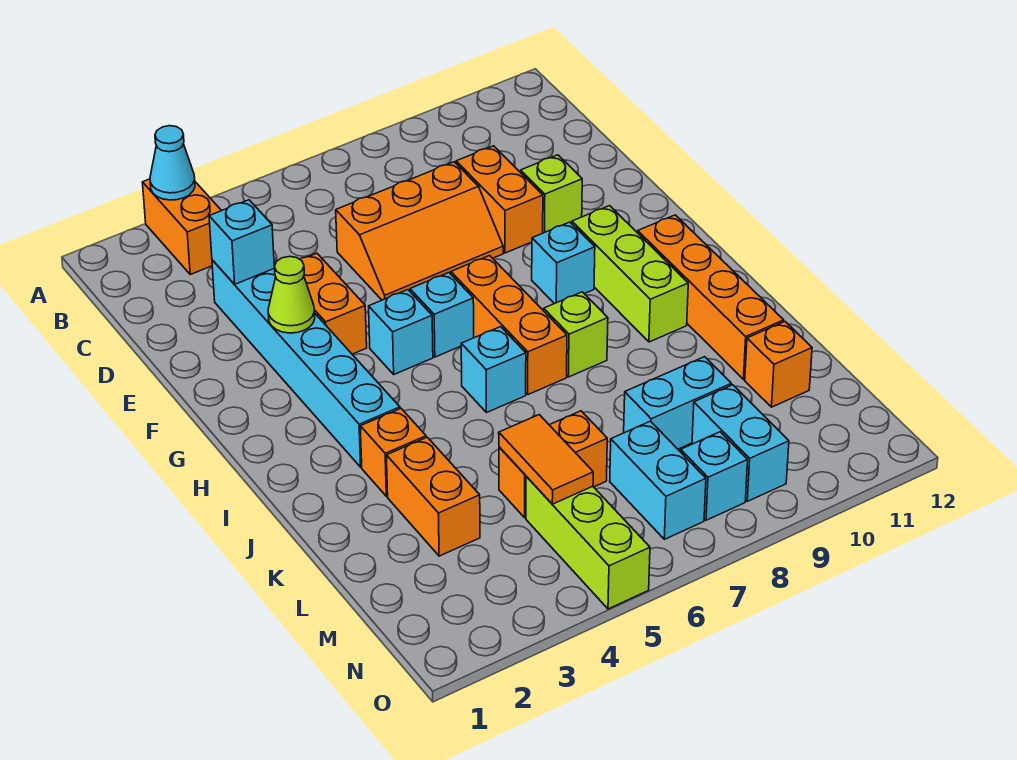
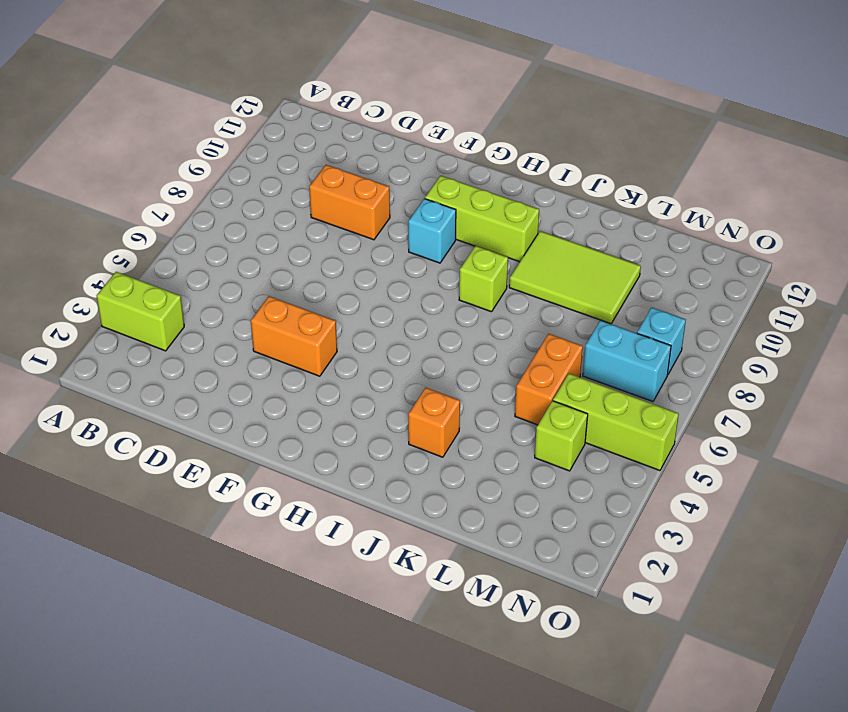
lime 1x2 brick [97,272,184,351] -> orange 1x2 brick [142,179,222,274]
lime 2x3 tile [509,231,641,324] -> cyan 1x2 brick [624,357,731,449]
lime 1x1 brick [535,401,588,471] -> lime 1x1 brick moved to [521,155,582,233]
none -> cyan 1x6 brick [212,260,400,467]
none -> orange 2x3 slope [336,162,503,300]
none -> cyan 1x1 brick [369,290,433,374]

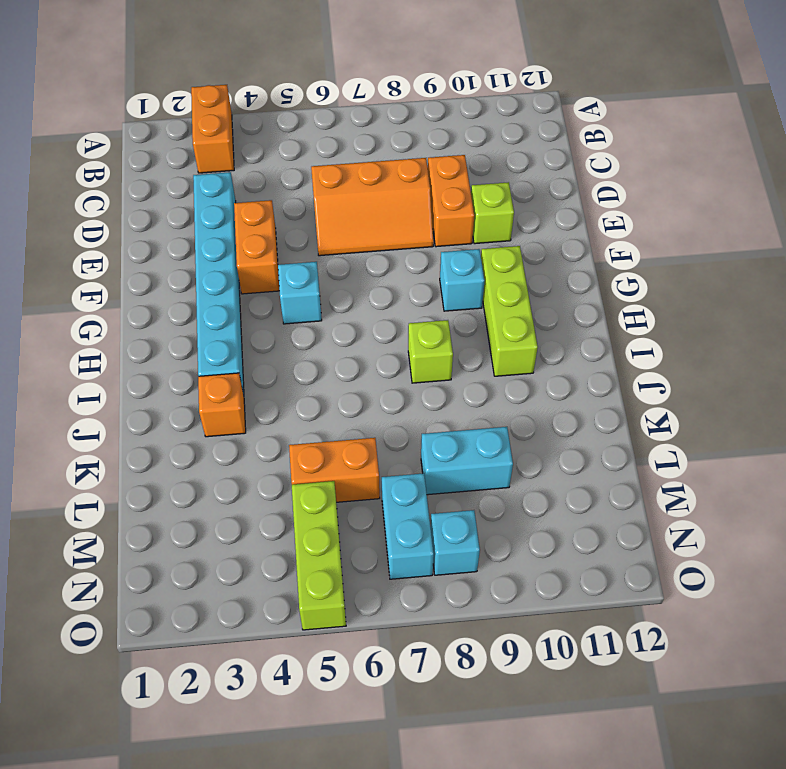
none -> cyan 1x1 brick [410,273,474,357]
none -> orange 1x3 brick [451,256,567,395]
none -> orange 1x4 brick [638,215,784,379]

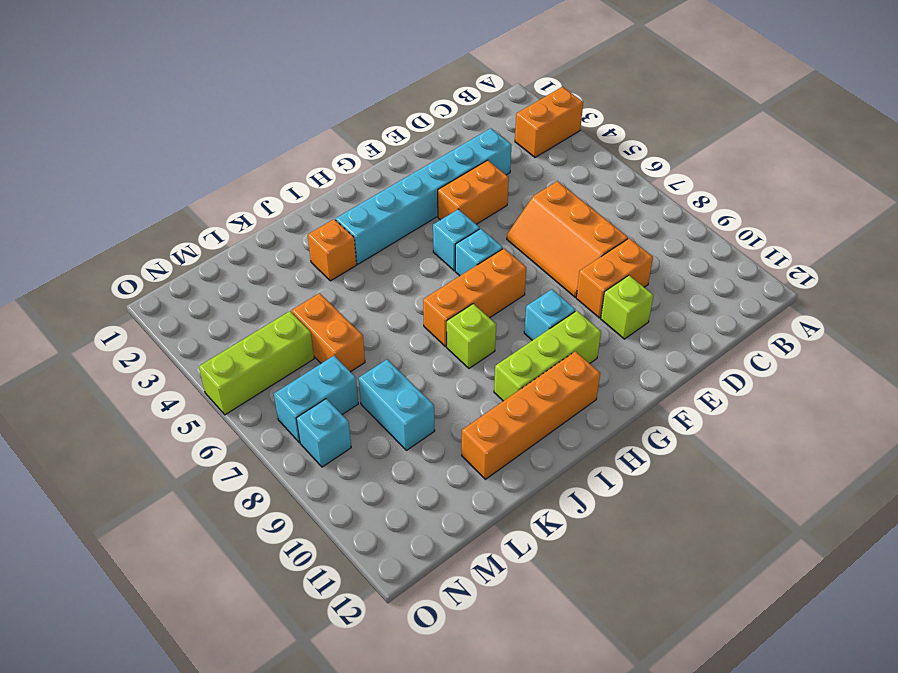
none -> cyan 1x1 brick [461,327,526,413]
none -> orange 1x2 brick [386,437,480,556]
none -> orange 1x1 brick [745,322,812,407]

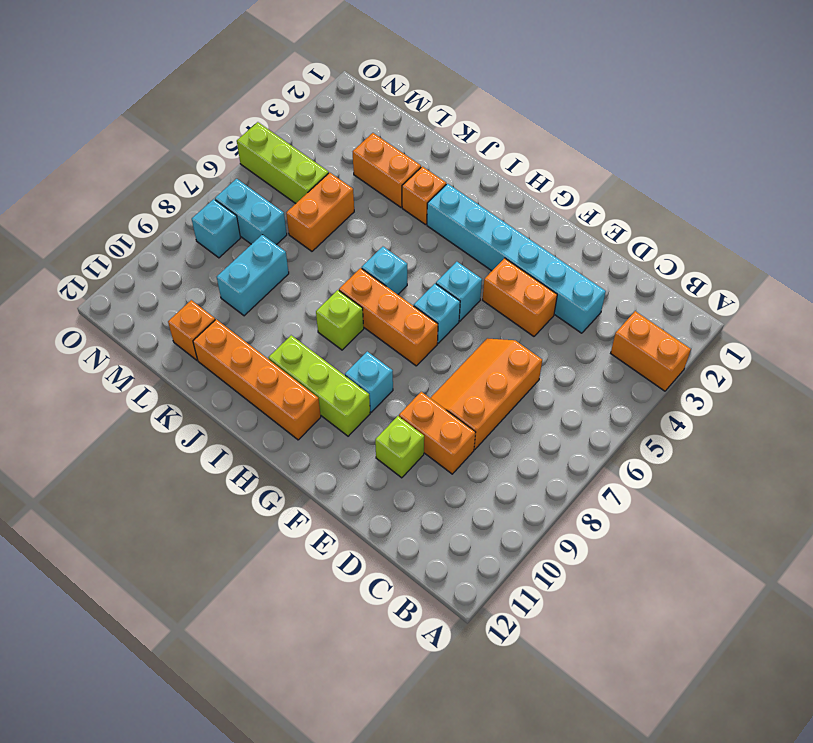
none -> cyan 1x2 brick [692,385,789,501]
none -> cyan 1x1 cone [150,126,195,200]
none -> cyan 1x1 brick [209,200,274,284]

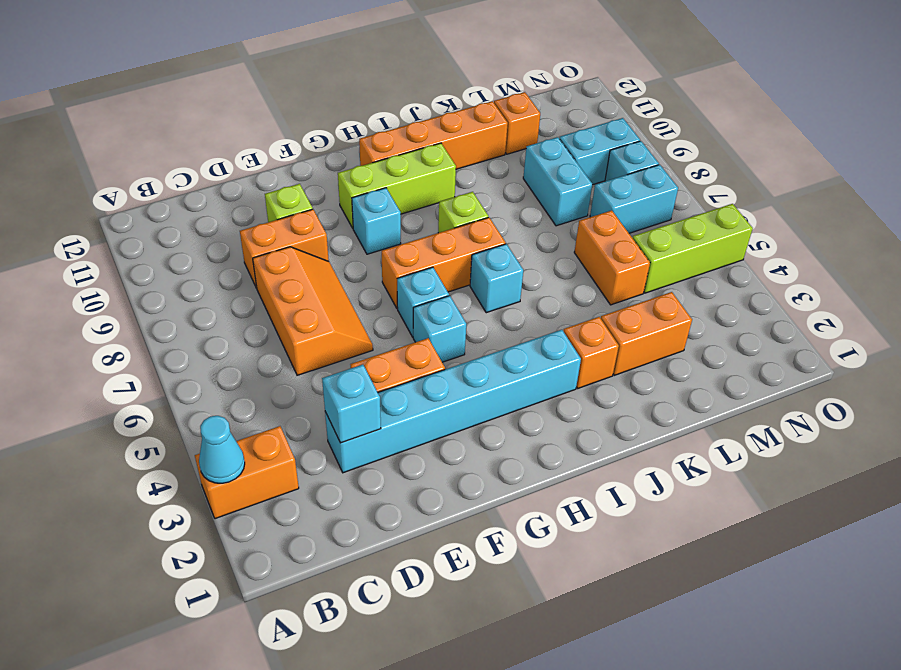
none -> lime 1x1 cone [268,256,315,333]
none -> orange 1x2 tile [499,415,593,504]

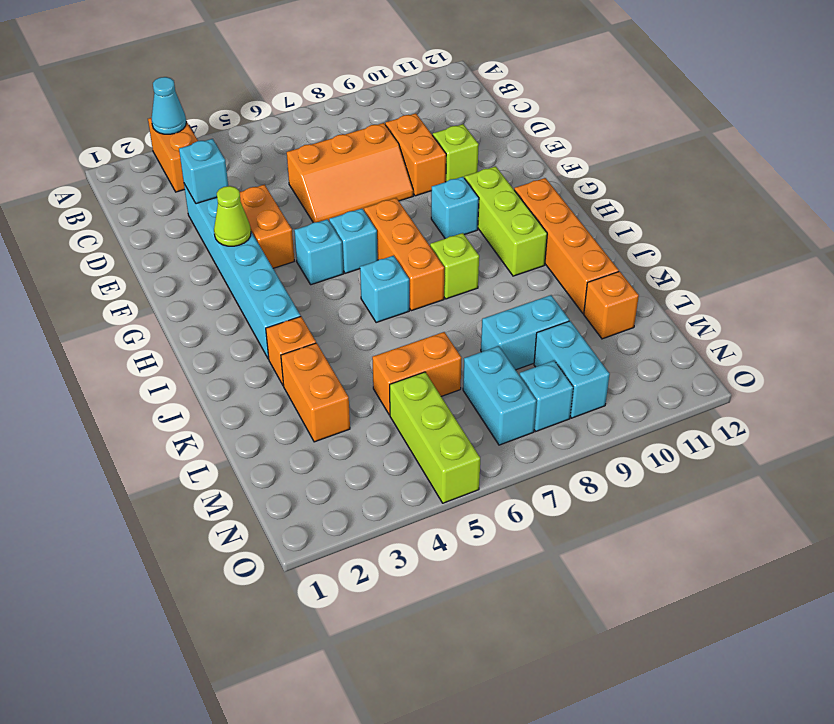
none -> orange 1x2 tile [499,415,593,504]

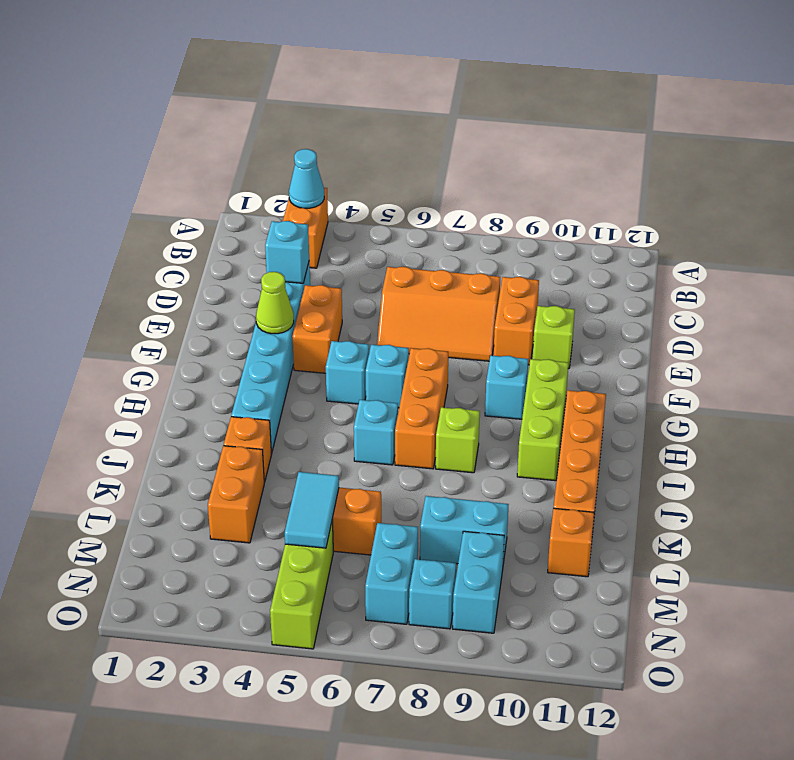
cyan 1x2 tile [285,472,339,548] -> orange 1x2 tile [499,415,593,504]

